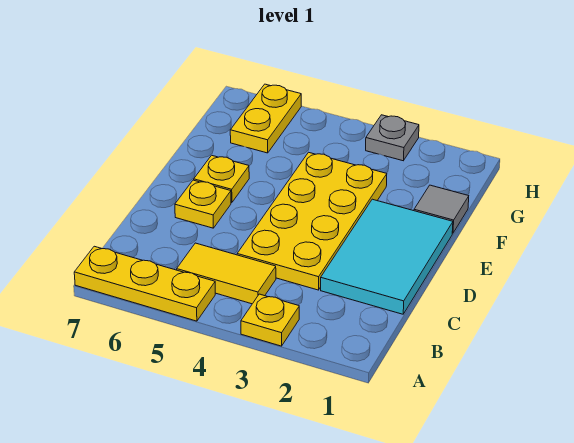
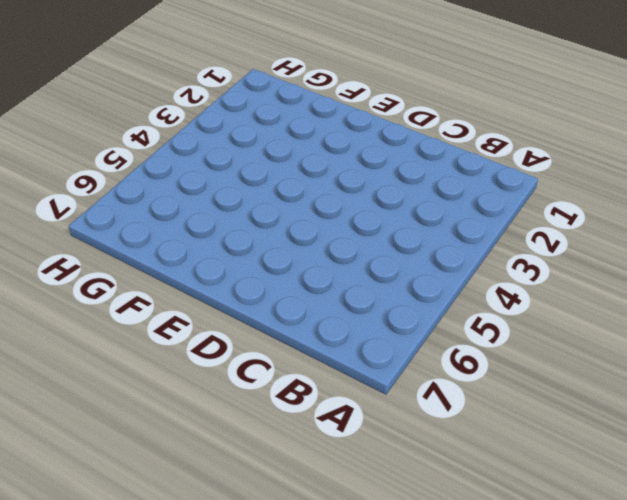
none -> yellow 1x1 plate [241,294,299,346]
none -> yellow 1x3 plate [74,246,215,321]

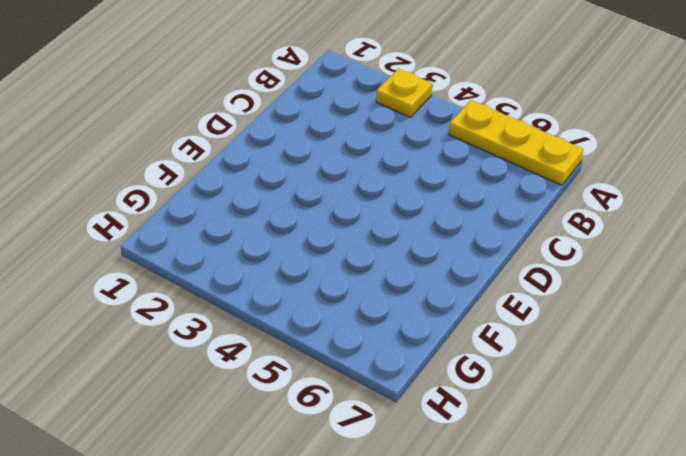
none -> yellow 1x2 tile [177,243,276,304]
none -> cyan 2x3 tile [321,199,453,314]

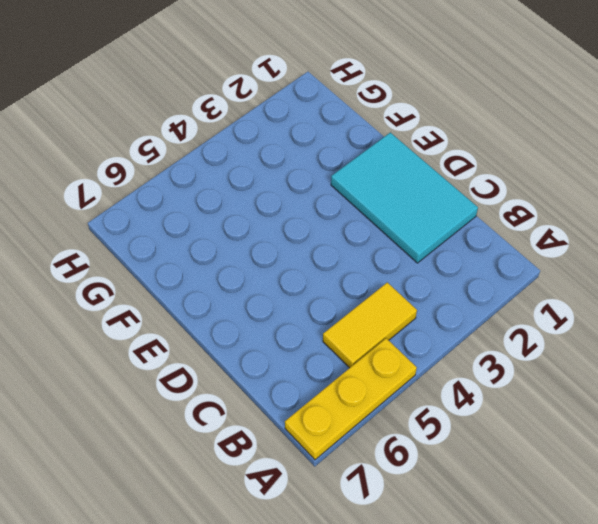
none -> yellow 1x1 plate [241,294,299,346]
none -> yellow 2x4 plate [237,152,387,290]

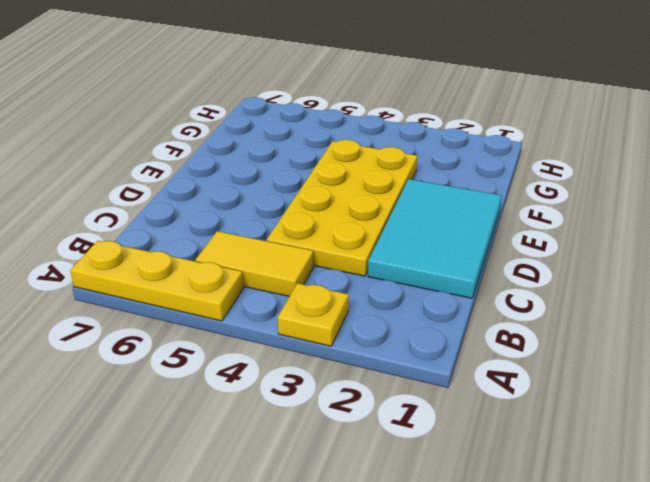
none -> yellow 1x1 plate [175,180,231,228]
none -> yellow 1x1 plate [194,155,249,203]

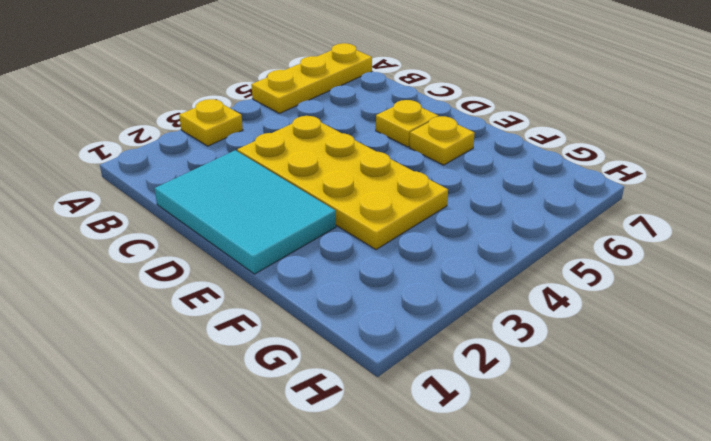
none -> yellow 1x2 tile [177,243,276,304]
none -> grey 1x1 tile [414,185,469,233]

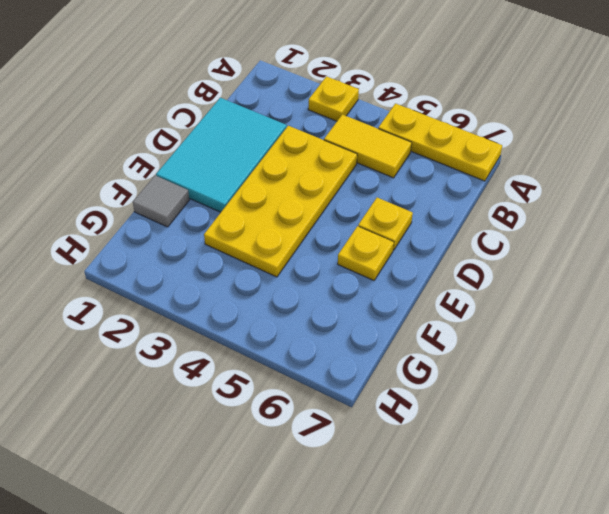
none -> yellow 1x2 plate [230,84,301,153]
none -> grey 1x1 plate [366,115,419,161]

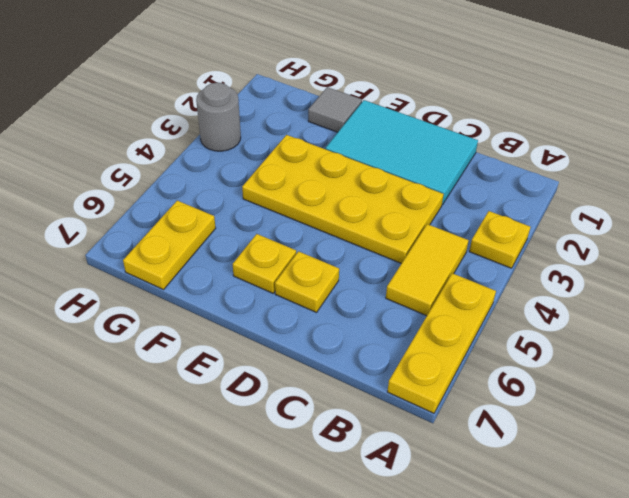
yellow 1x2 plate [123,201,216,290] -> yellow 1x2 plate turned to [230,84,301,153]
grey 1x1 round brick [196,83,241,151] -> grey 1x1 plate [366,115,419,161]

